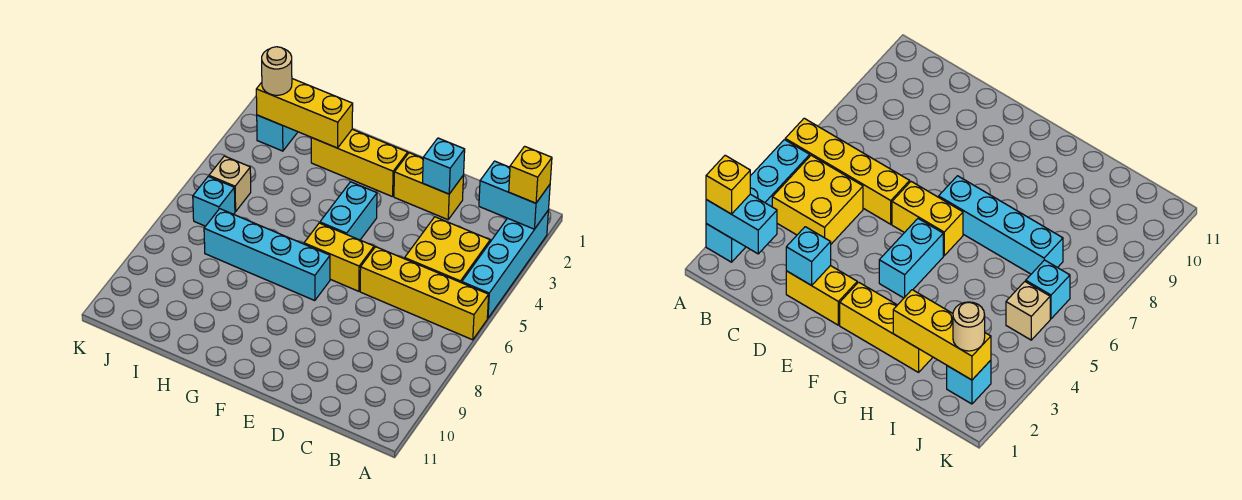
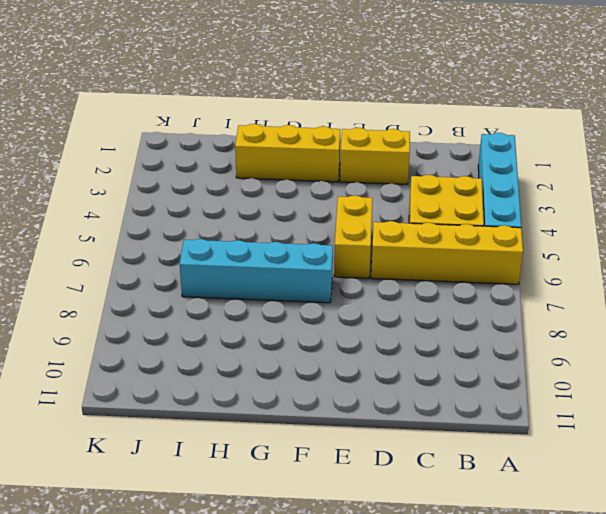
yellow 1x2 brick [334,195,373,278] -> yellow 1x2 brick turned to [304,223,374,291]
none -> cyan 1x2 brick [320,182,377,240]
none -> cyan 1x1 brick [257,115,298,151]
none -> tan 1x1 brick [209,156,251,212]

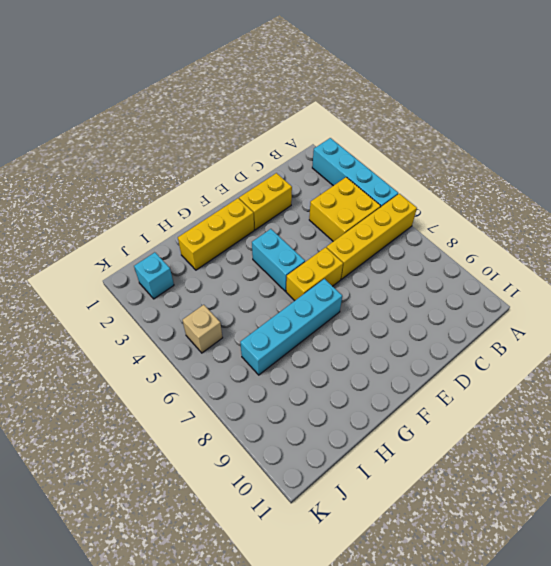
none -> cyan 1x1 brick [193,176,235,226]
none -> cyan 1x2 brick [479,161,550,229]
none -> cyan 1x1 brick [422,138,465,194]

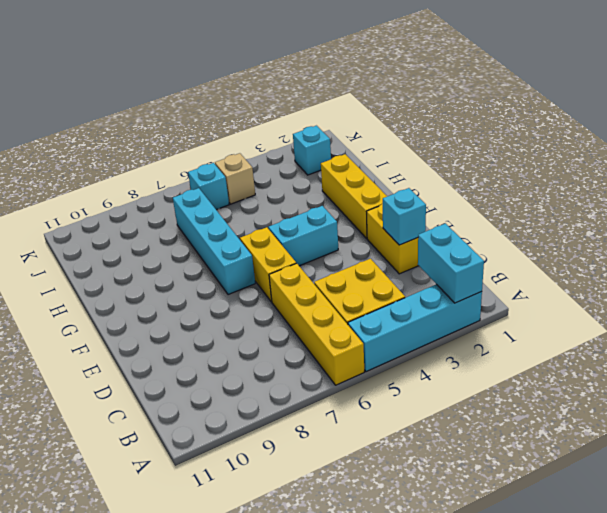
none -> yellow 1x3 brick [256,79,353,148]
none -> yellow 1x1 brick [509,146,552,203]
none -> tan 1x1 round brick [262,47,292,95]

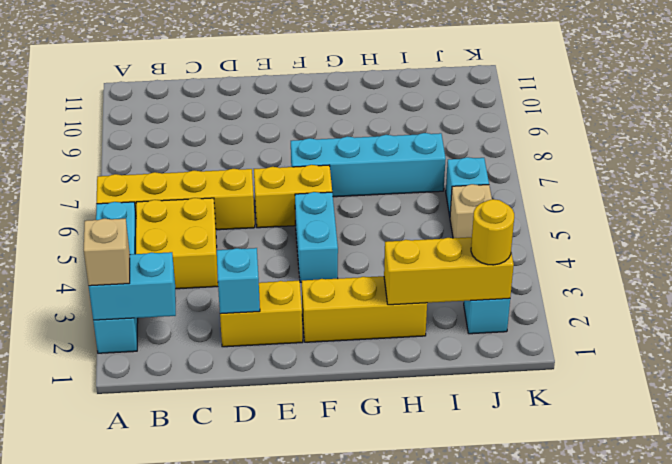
tan 1x1 brick [84,219,130,286] -> yellow 1x1 brick [509,146,552,203]
yellow 1x1 round brick [471,199,514,265] -> tan 1x1 round brick [262,47,292,95]

